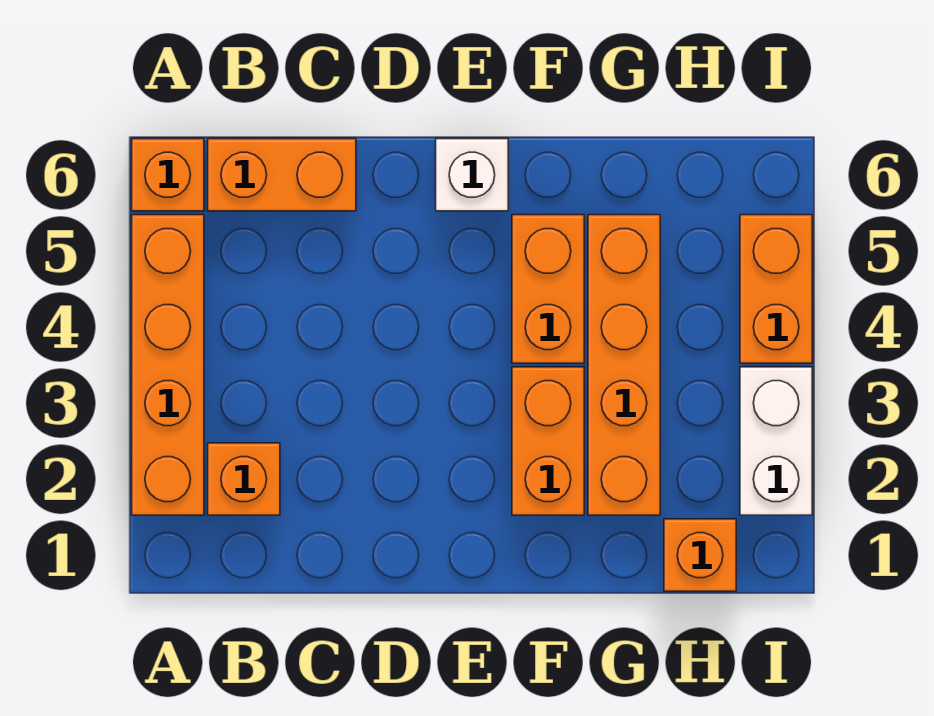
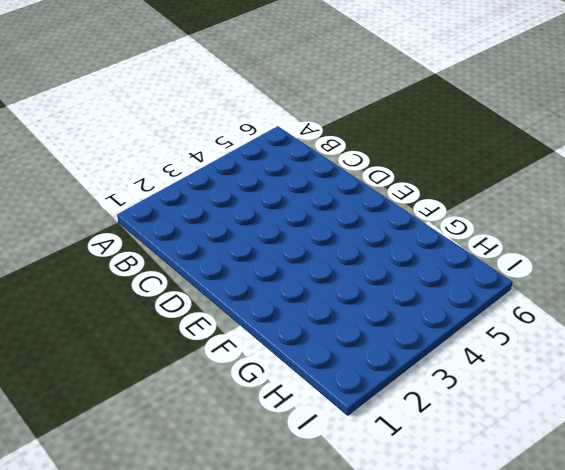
none -> orange 1x4 brick [132,215,204,515]
none -> orange 1x1 brick [132,139,204,211]

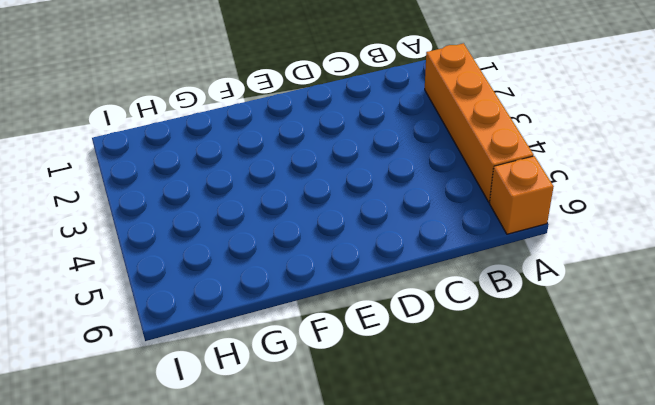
none -> orange 1x1 brick [208,443,280,515]
none -> orange 1x2 brick [208,139,356,211]

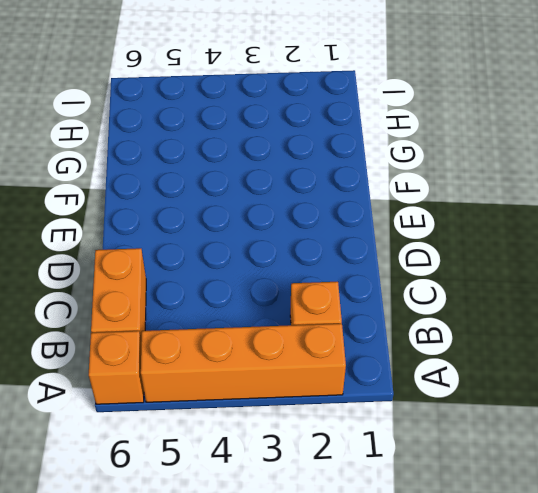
none -> white 1x1 brick [436,139,508,211]
none -> orange 1x2 brick [512,367,584,515]

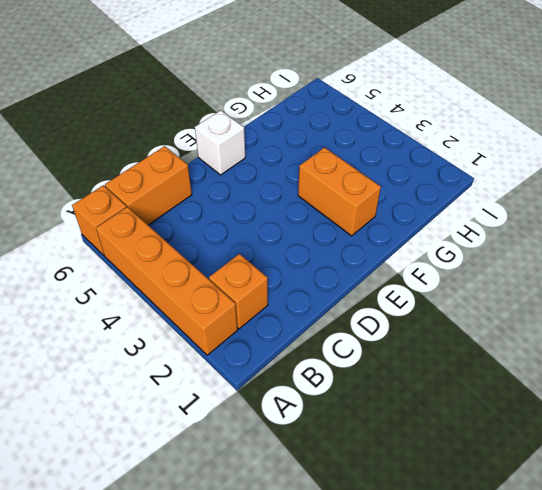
none -> orange 1x2 brick [512,215,584,363]
none -> orange 1x4 brick [588,215,660,515]

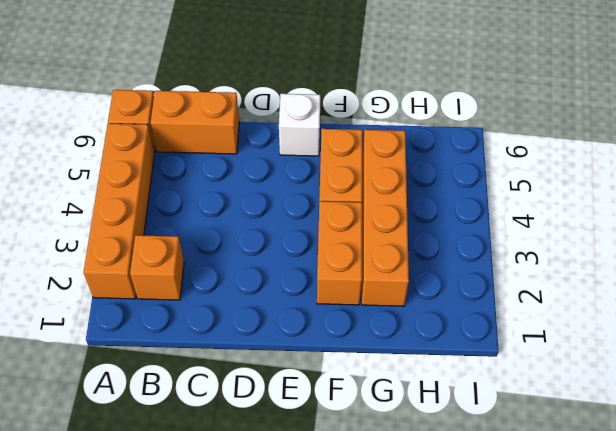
none -> orange 1x1 brick [664,519,736,591]
none -> white 1x2 brick [740,367,812,515]

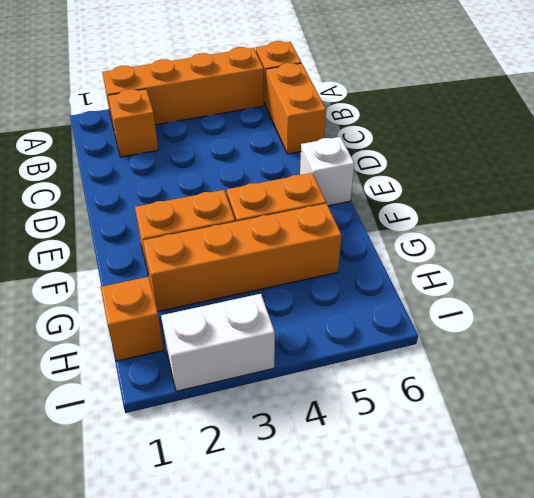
none -> orange 1x2 brick [740,215,812,363]

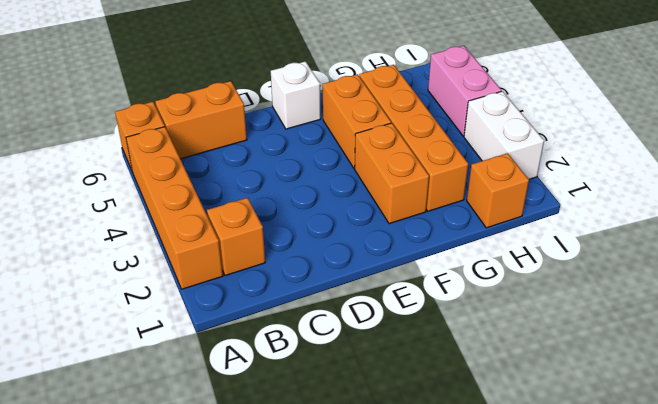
pink 1x2 brick [428,46,502,136] -> orange 1x2 brick [740,215,812,363]

